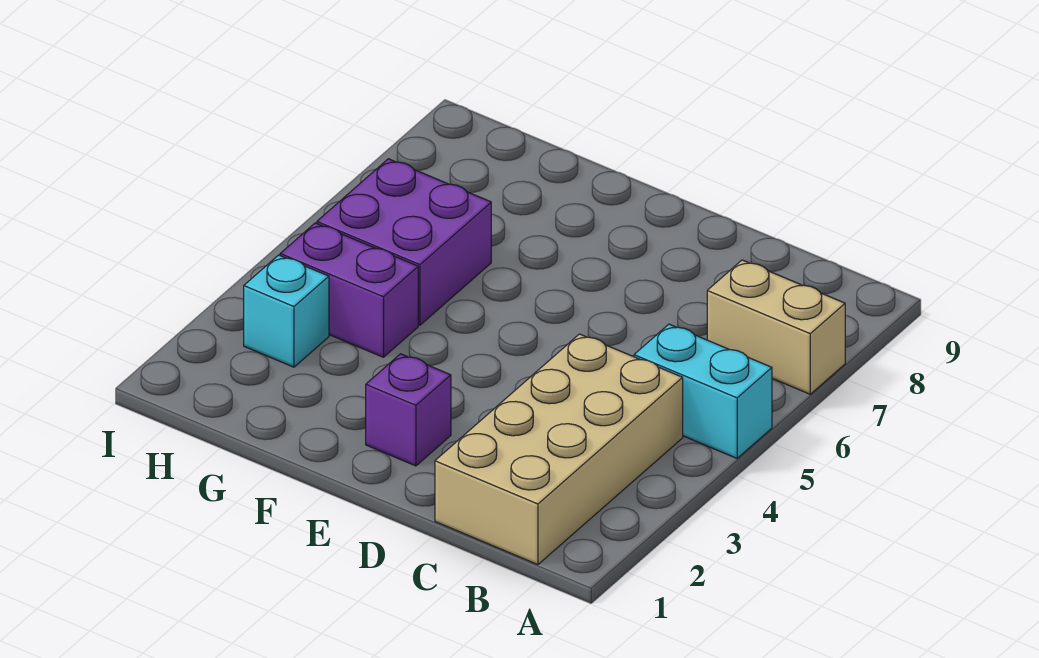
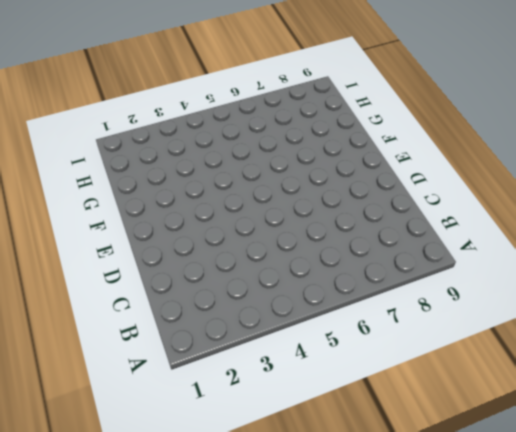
none -> cyan 1x2 brick [634,324,772,458]
none -> tan 1x2 brick [707,260,845,394]

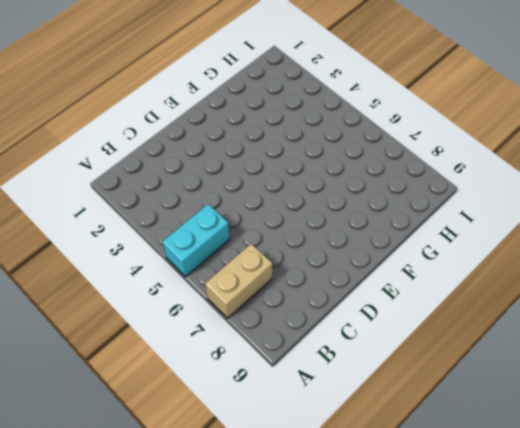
none -> tan 2x4 brick [435,334,683,565]
none -> purple 1x1 brick [366,354,451,466]

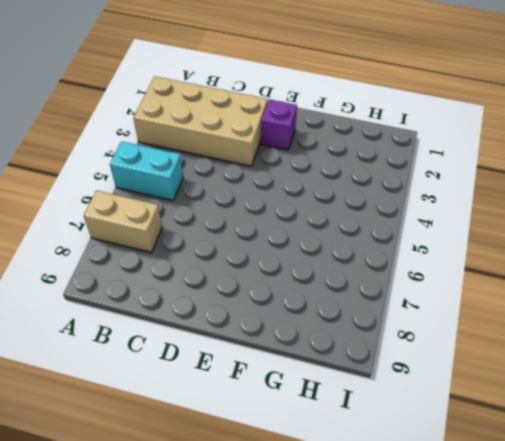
tan 2x4 brick [134,77,268,166] -> tan 2x4 brick turned to [435,334,683,565]
none -> purple 1x2 brick [280,223,418,357]
none -> purple 2x2 brick [317,159,491,325]

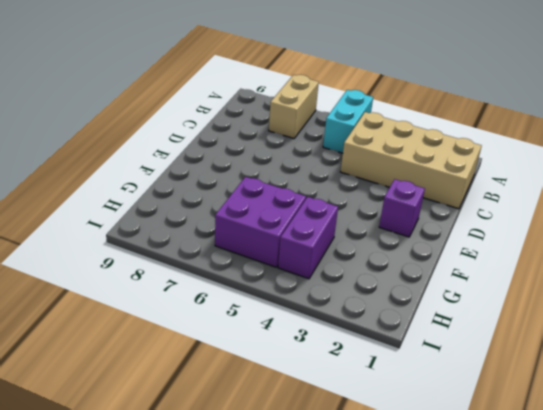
none -> cyan 1x1 brick [244,255,329,367]

